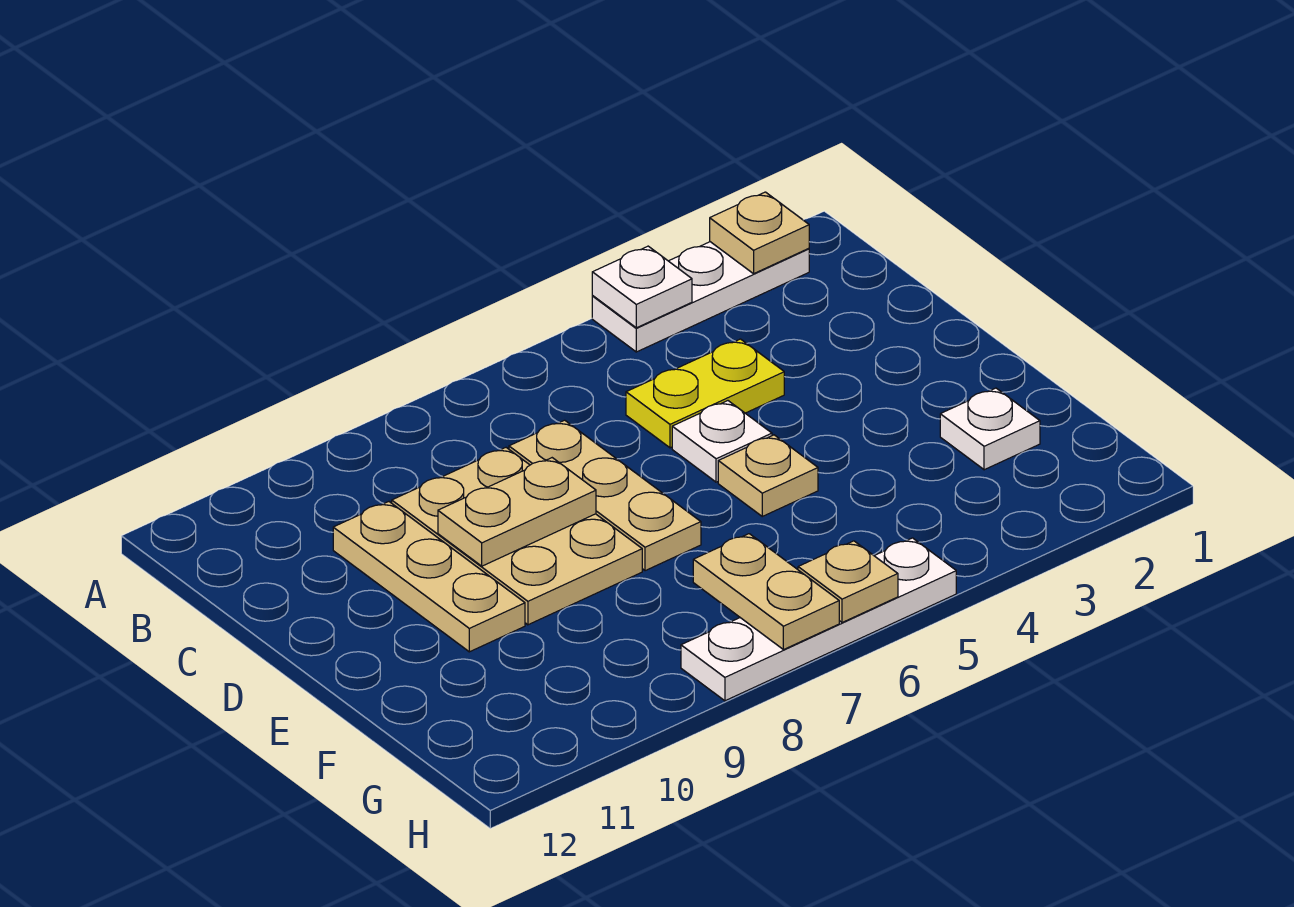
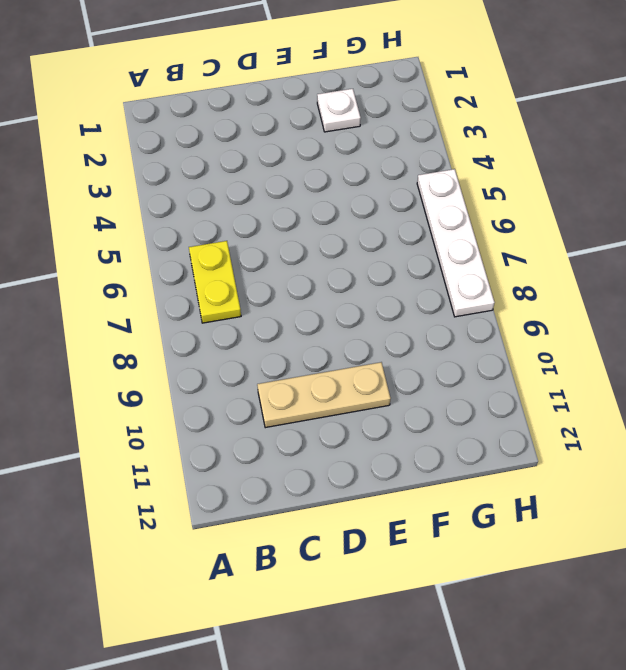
yellow 1x2 plate [189,241,241,323] -> yellow 1x2 plate moved to [626,339,784,448]
none -> white 1x3 plate [592,242,809,352]
none -> tan 1x3 plate [509,420,701,571]
none -> tan 2x3 plate [392,448,642,625]

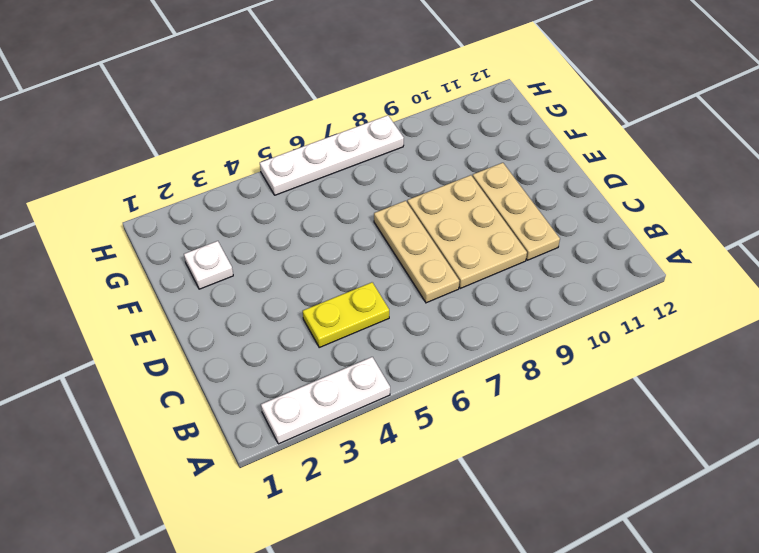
none -> white 1x1 plate [672,401,772,482]
none -> tan 1x1 plate [718,435,818,516]
none -> tan 1x1 plate [710,192,809,274]

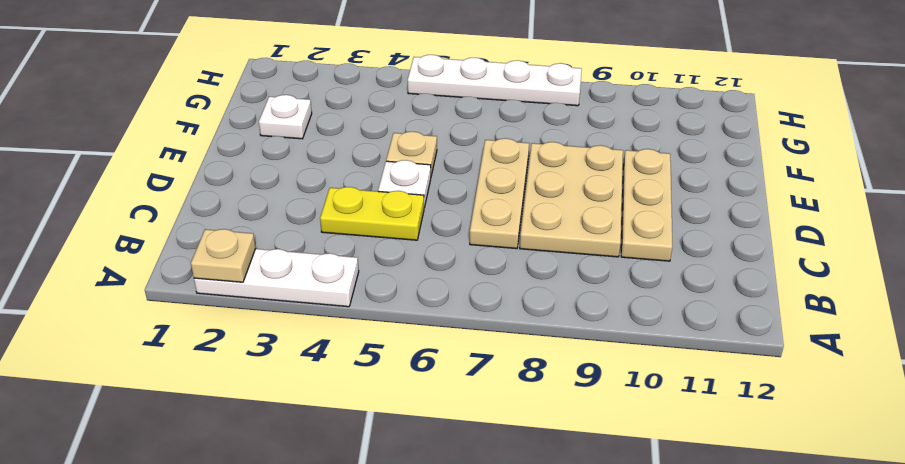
none -> white 1x1 plate [592,246,692,328]
none -> tan 1x2 plate [438,458,596,566]
none -> tan 1x2 plate [693,534,839,650]

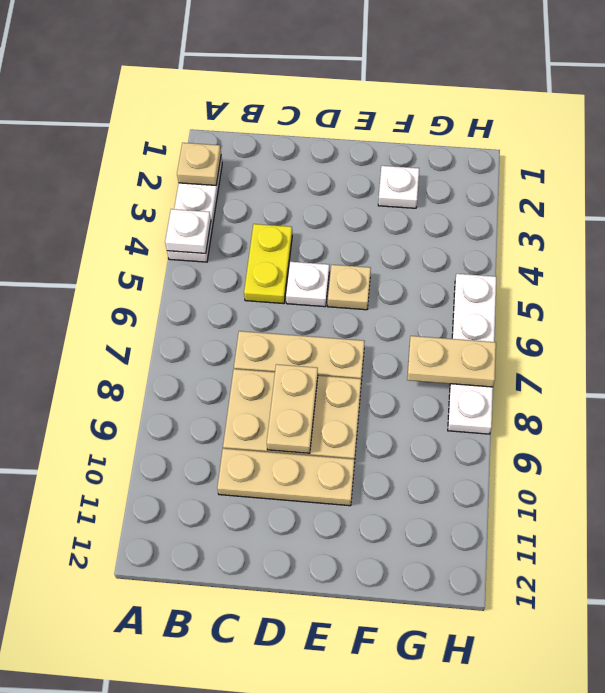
none -> tan 1x1 plate [798,541,898,623]

